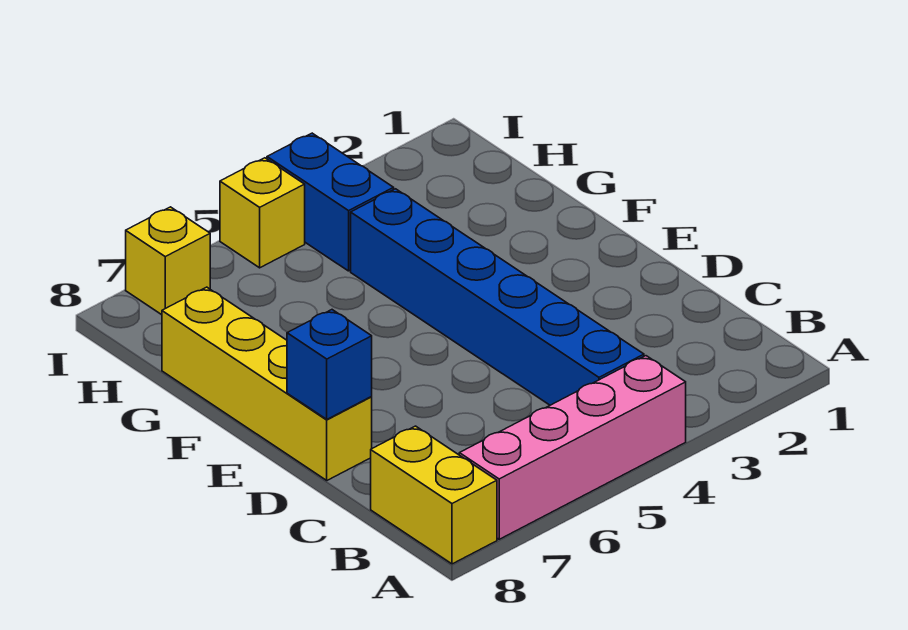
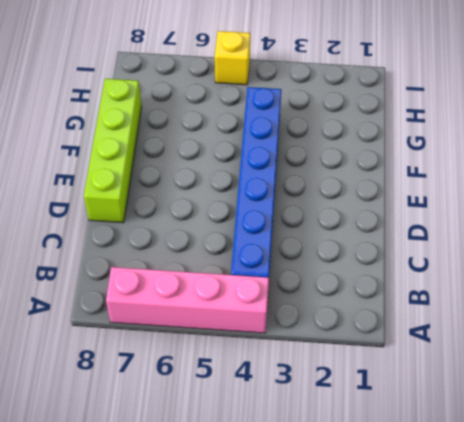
lime 1x4 brick [84,79,142,223] -> yellow 1x4 brick [162,287,372,480]
none -> yellow 1x2 brick [371,426,497,564]
none -> blue 1x2 brick [267,133,394,271]

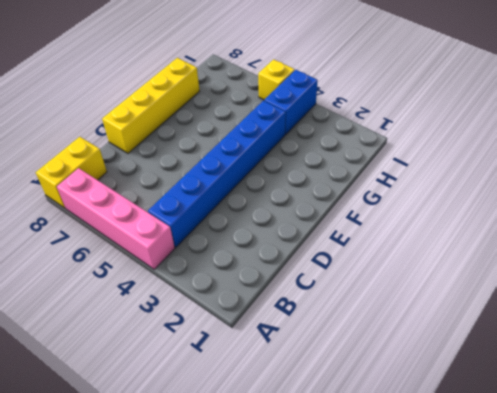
none -> yellow 1x1 brick [126,207,210,315]
none -> blue 1x1 brick [287,310,372,419]

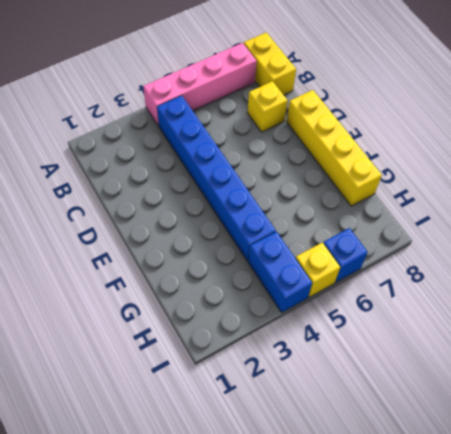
yellow 1x1 brick [248,81,288,132] -> yellow 1x1 brick moved to [126,207,210,315]
blue 1x1 brick [323,228,368,282] -> blue 1x1 brick moved to [287,310,372,419]

